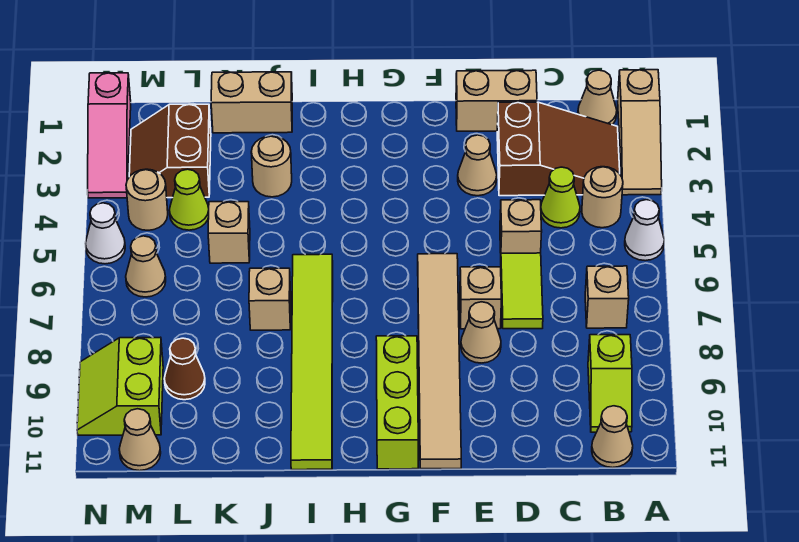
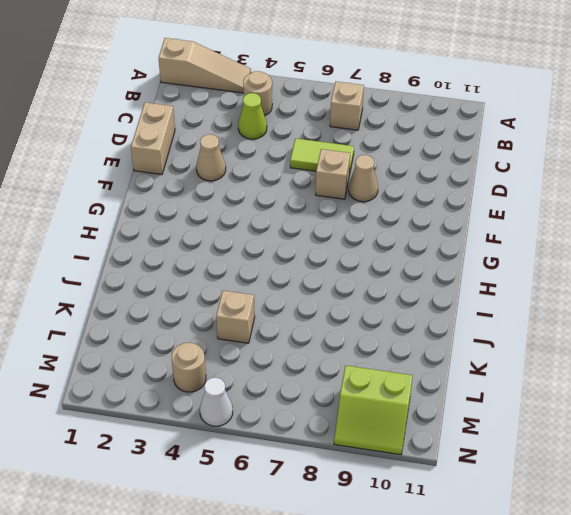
none -> white 1x1 cone [625,200,664,261]
none -> tan 1x1 cone [578,70,617,125]
none -> brown 2x3 slope [497,102,620,196]
none -> lime 1x2 slope [588,335,632,432]

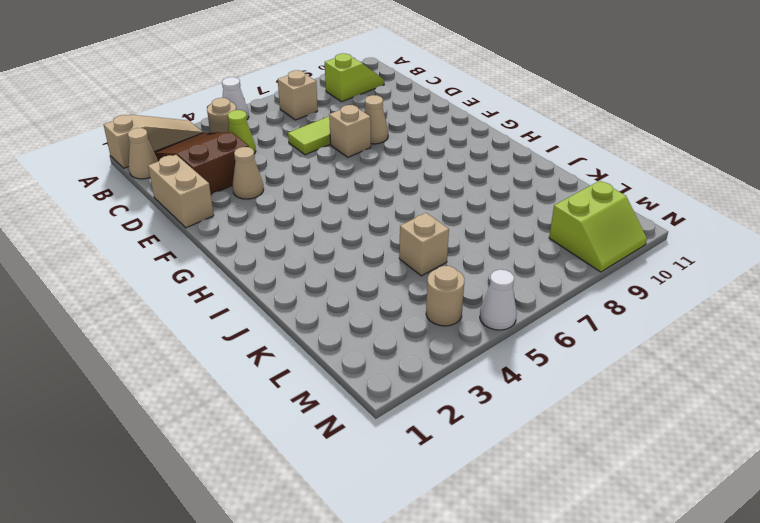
none -> tan 1x1 cone [592,406,633,468]
none -> tan 1x1 brick [500,200,542,253]
none -> tan 1x6 tile [418,254,461,469]
none -> lime 1x3 brick [376,336,418,469]

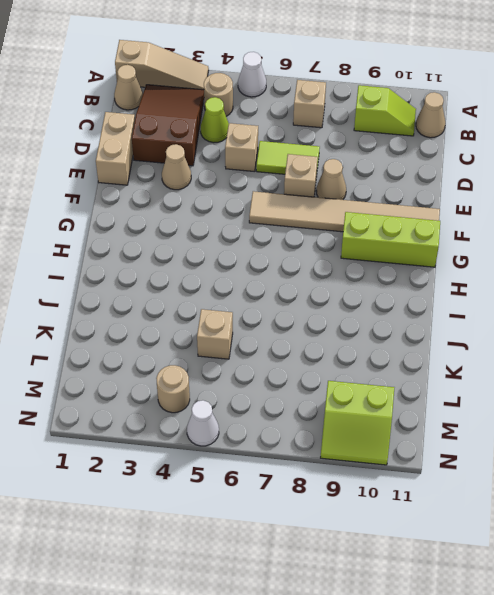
none -> lime 1x6 tile [291,254,333,470]
none -> tan 1x2 brick [211,72,292,133]
none -> tan 1x1 round brick [251,136,292,197]
none -> tan 1x1 brick [249,268,291,330]

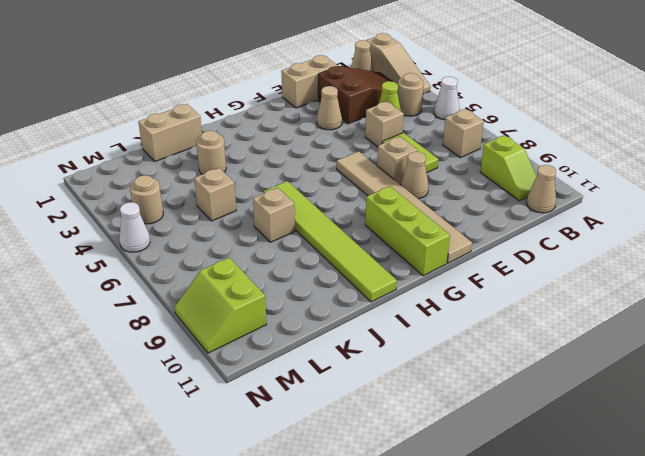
none -> brown 2x2 slope [129,104,211,198]
none -> lime 1x1 cone [170,169,209,230]
none -> brown 1x1 cone [164,338,205,400]
none -> tan 1x1 cone [126,236,166,297]

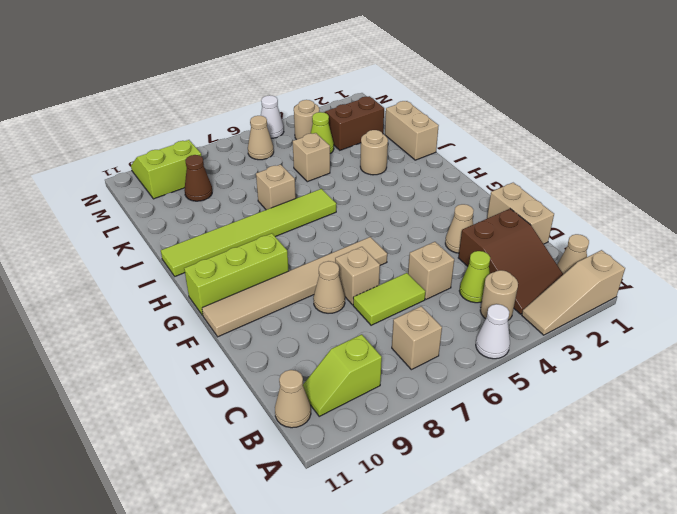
none -> tan 1x1 cone [119,409,161,471]
none -> pink 1x3 slope [88,73,131,198]

